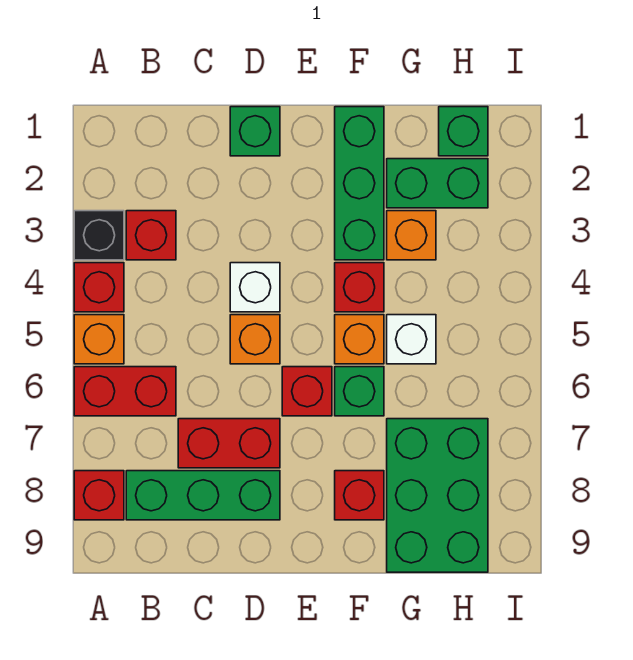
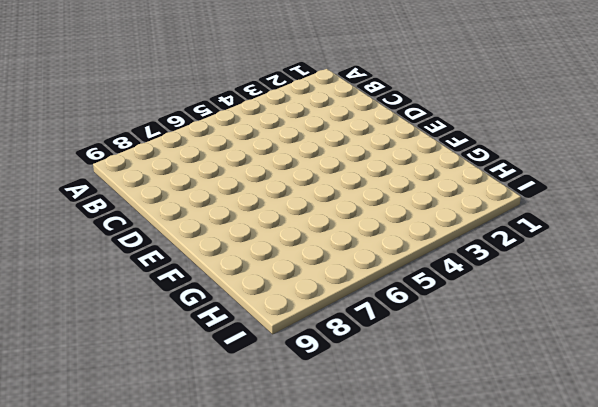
none -> black 1x1 brick [74,211,124,260]
none -> red 1x1 brick [74,263,124,312]
none -> orange 1x1 brick [74,315,124,364]

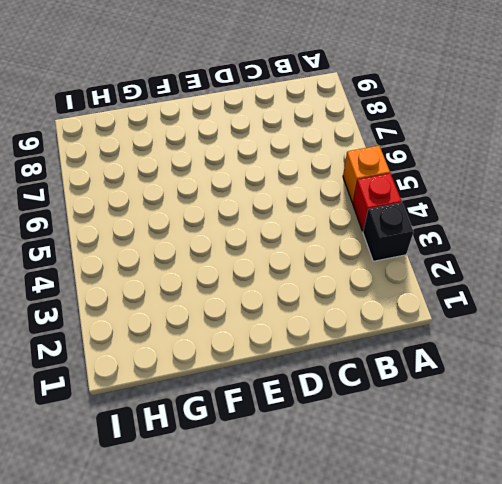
none -> red 1x2 brick [74,367,176,416]
none -> red 1x1 brick [74,471,124,520]
none -> red 1x1 brick [126,211,176,260]

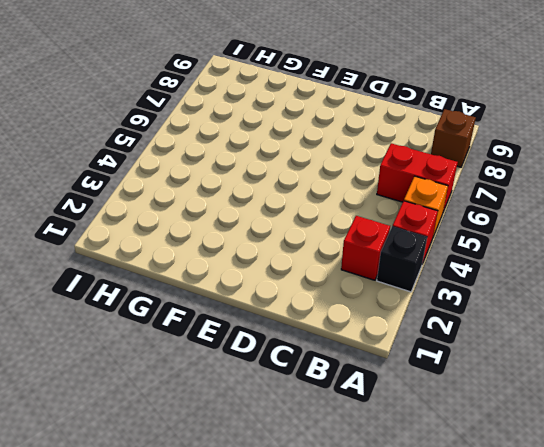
brown 1x1 brick [431,109,476,167] -> red 1x1 brick [74,471,124,520]
none -> green 1x3 brick [126,471,280,520]
none -> red 1x2 brick [178,419,280,468]
none -> green 1x1 brick [230,107,280,156]

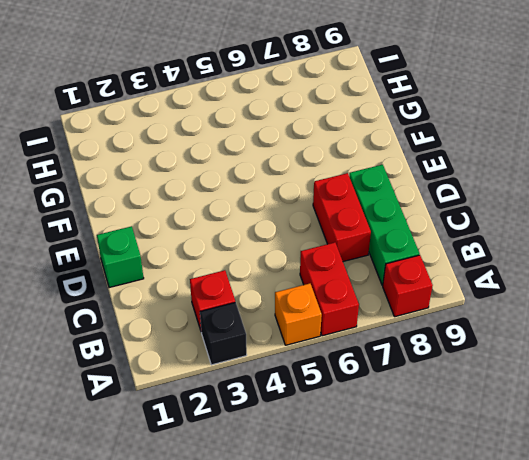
none -> red 1x1 brick [74,263,124,312]
none -> white 1x1 brick [230,263,280,312]
none -> orange 1x1 brick [230,315,280,364]

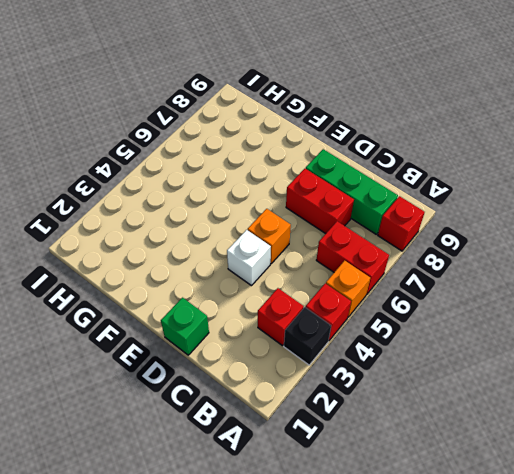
none -> red 1x1 brick [282,367,332,416]
none -> green 1x3 brick [335,107,384,260]
none -> red 1x1 brick [335,263,384,312]

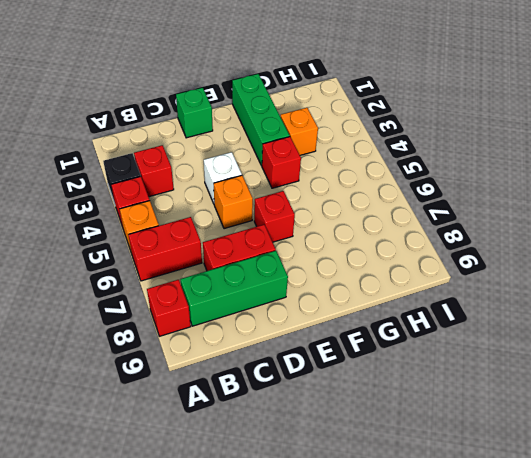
none -> orange 1x1 brick [335,315,384,364]
none -> green 1x1 brick [335,367,384,416]
none -> red 1x1 brick [335,471,384,520]

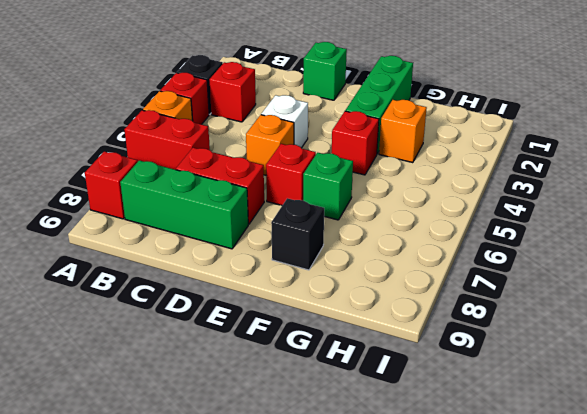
black 1x1 brick [271,198,324,270] -> red 1x1 brick [335,471,384,520]
none -> orange 1x1 brick [335,315,384,364]
none -> green 1x2 brick [387,159,488,208]
none -> white 1x1 brick [387,315,436,364]

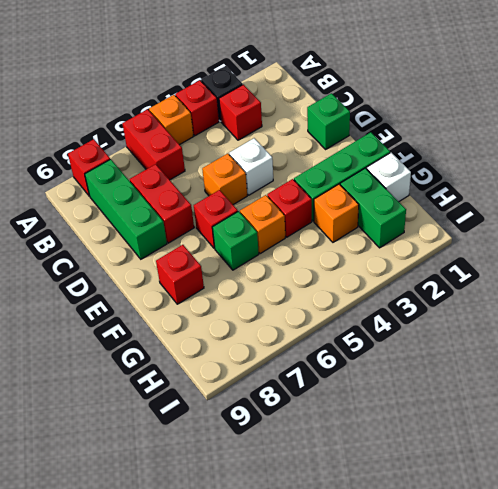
white 1x1 brick [367,153,411,202] -> white 1x1 brick moved to [387,315,436,364]
none -> green 2x3 brick [387,419,488,572]
none -> green 1x1 brick [439,107,488,156]

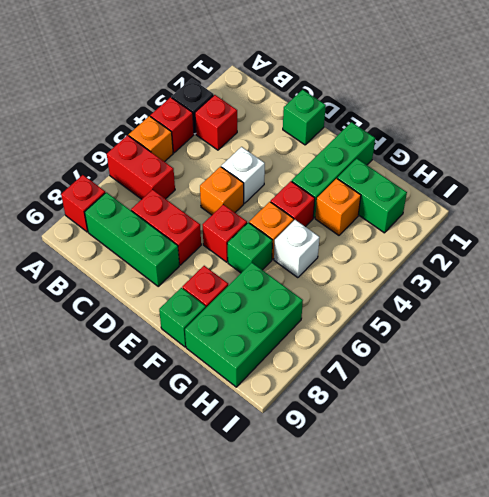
green 1x1 brick [159,288,206,347] -> green 1x1 brick moved to [439,107,488,156]

